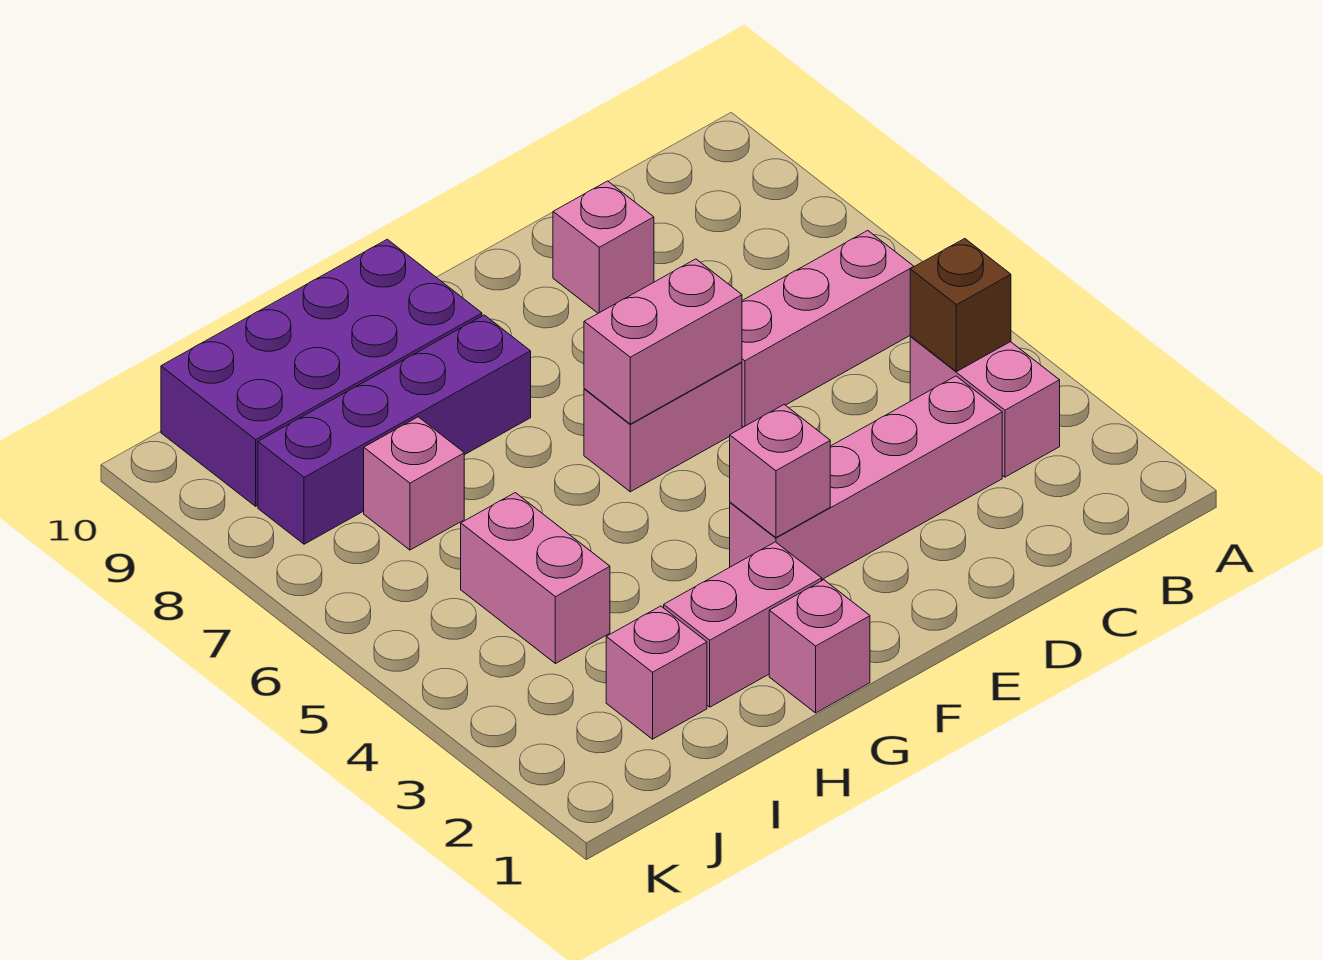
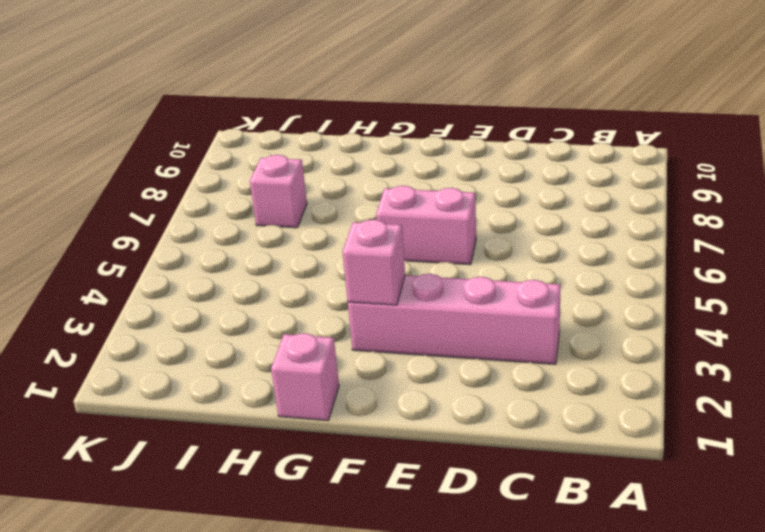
none -> pink 1x2 brick [910,337,1060,477]
none -> pink 1x3 brick [742,231,914,427]
none -> pink 1x1 brick [553,181,654,313]

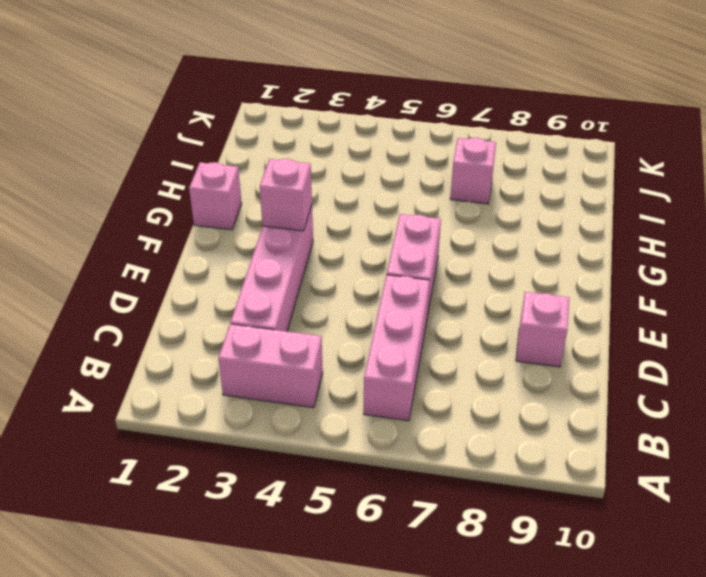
none -> pink 1x2 brick [664,542,822,707]
none -> purple 1x4 brick [258,315,531,544]
none -> purple 2x4 brick [161,239,482,506]

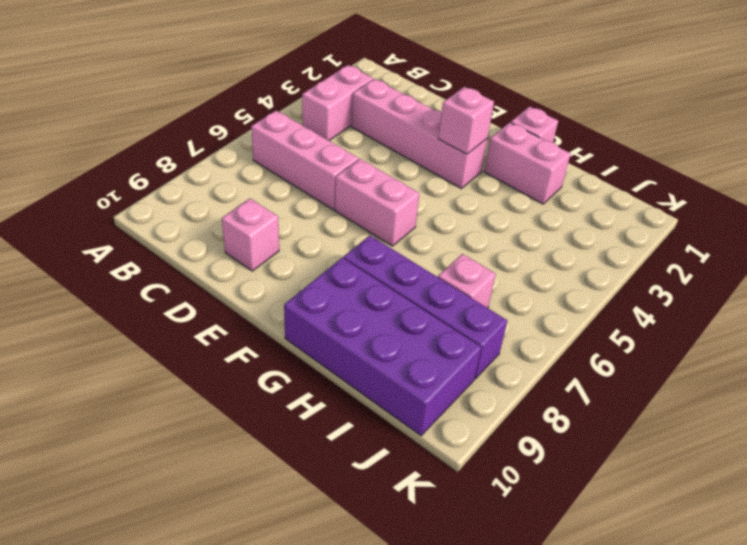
none -> pink 1x1 brick [606,606,707,739]
none -> pink 1x2 brick [461,493,610,664]
none -> brown 1x1 brick [910,239,1011,372]

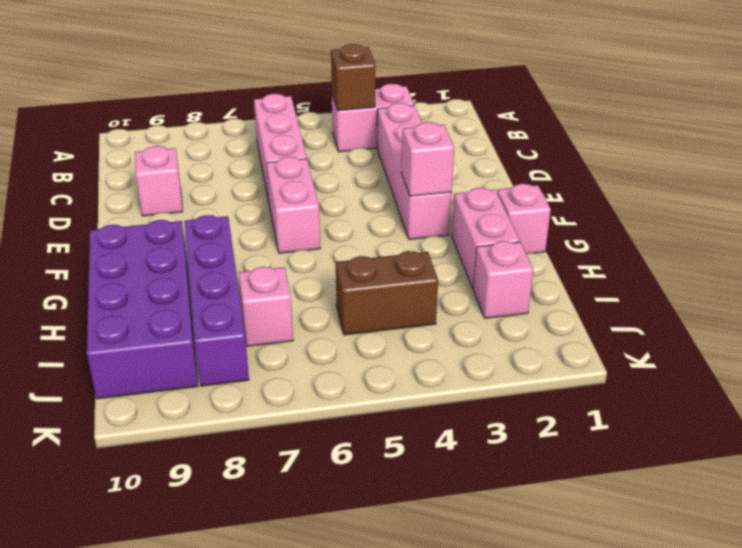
brown 1x2 brick [336,251,438,335] -> pink 1x2 brick [461,493,610,664]
none -> pink 1x2 brick [584,259,742,424]

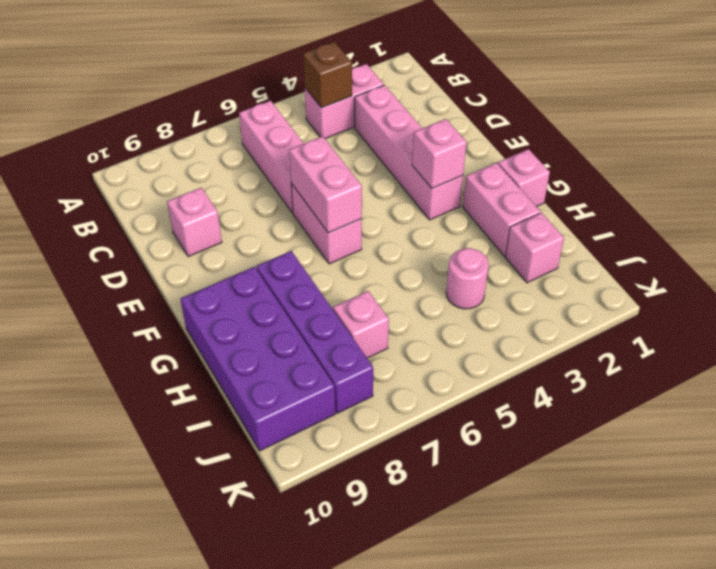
pink 1x1 round brick [446,248,489,309] -> pink 1x2 brick [461,493,610,664]

